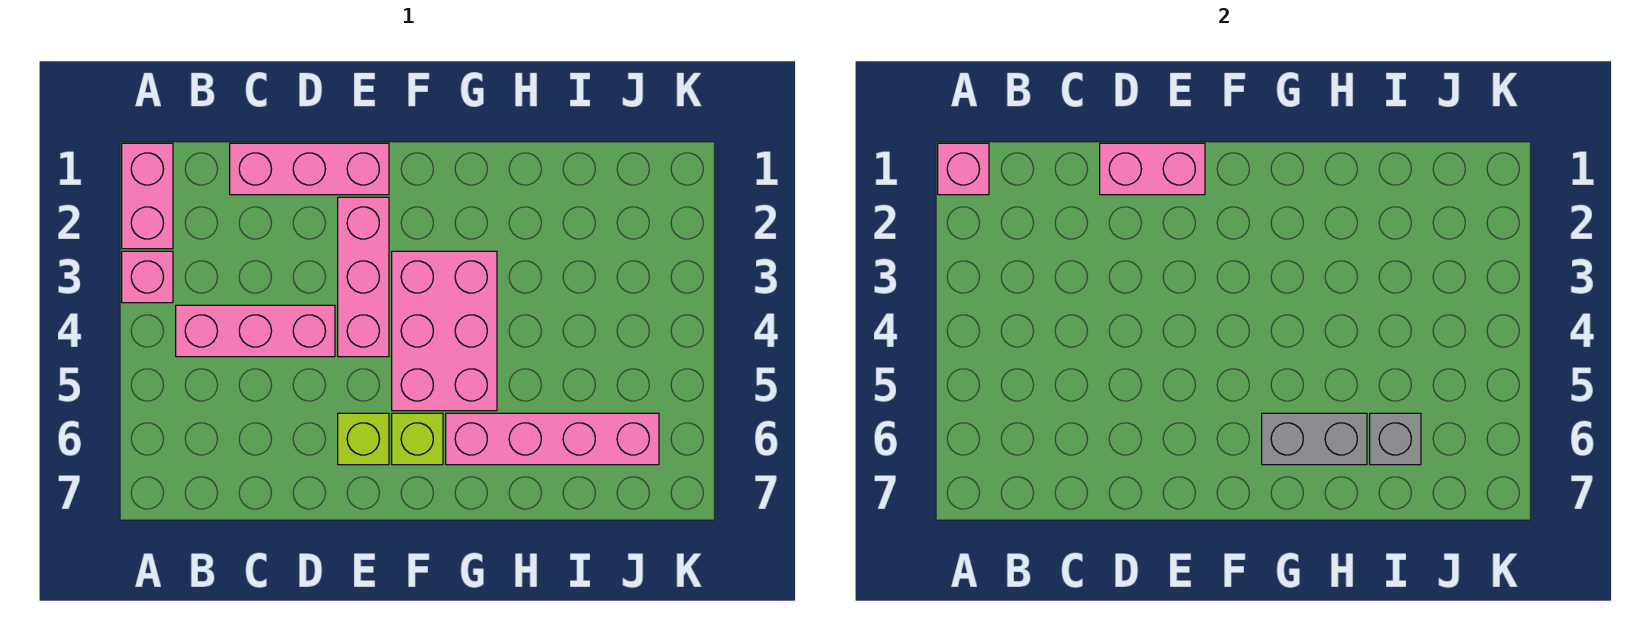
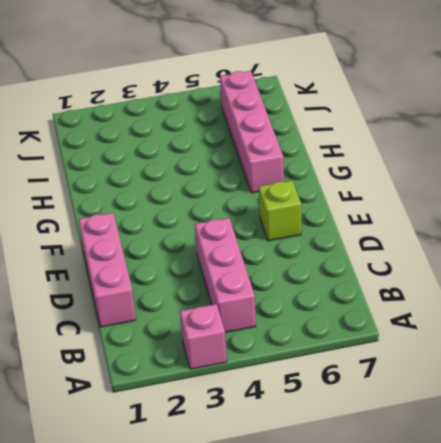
none -> pink 1x2 brick [122,143,173,249]
none -> pink 1x3 brick [338,197,389,357]
none -> pink 2x3 brick [392,251,497,411]

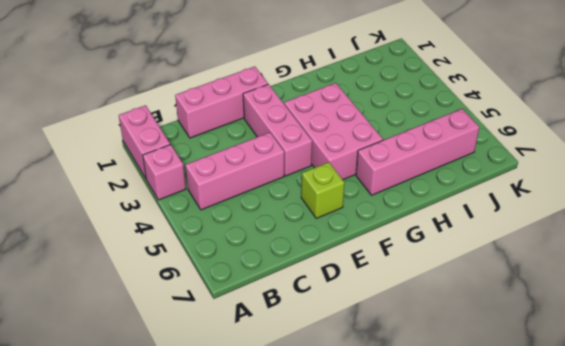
none -> lime 1x1 brick [392,413,443,465]
none -> pink 1x1 brick [938,143,989,195]
none -> pink 1x2 brick [1100,143,1205,195]

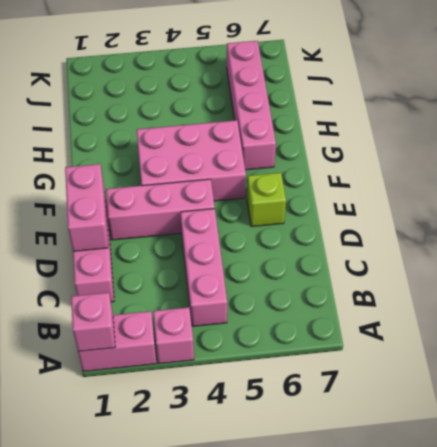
none -> lime 1x1 brick [392,413,443,465]
none -> grey 1x2 brick [1262,413,1367,465]
none -> grey 1x1 brick [1370,413,1421,465]

